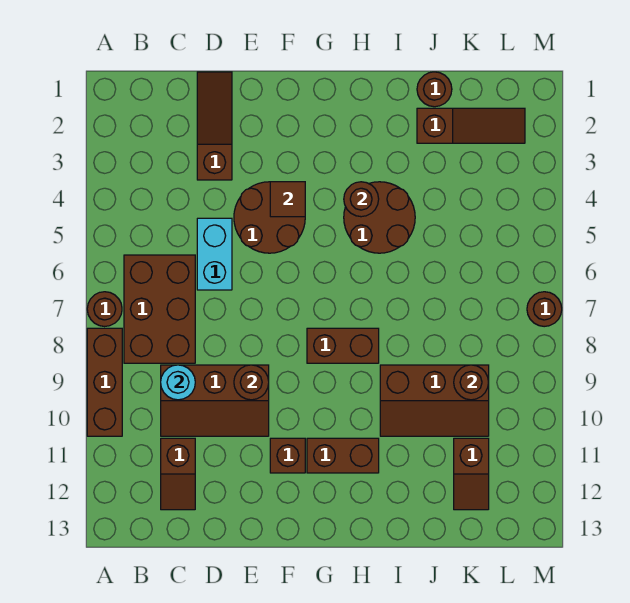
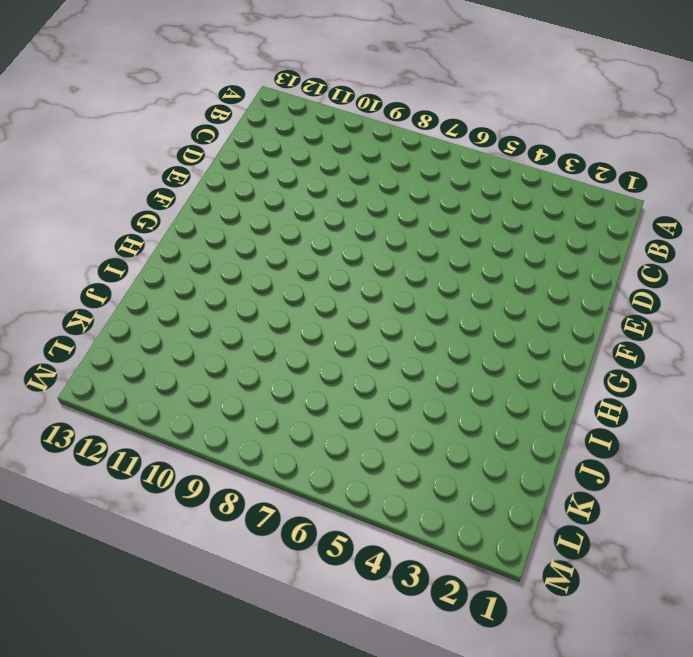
none -> brown 1x1 round brick [87,292,122,327]
none -> brown 1x3 brick [87,328,122,436]
none -> brown 2x3 brick [124,255,195,363]

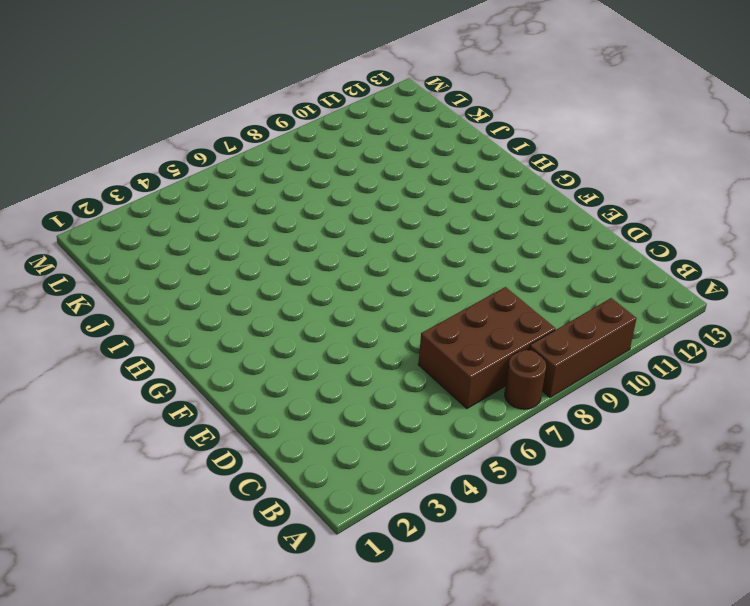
none -> brown 2x3 slope [161,365,269,436]
none -> brown 1x2 slope [161,438,195,510]
none -> brown 1x3 slope [197,72,232,180]

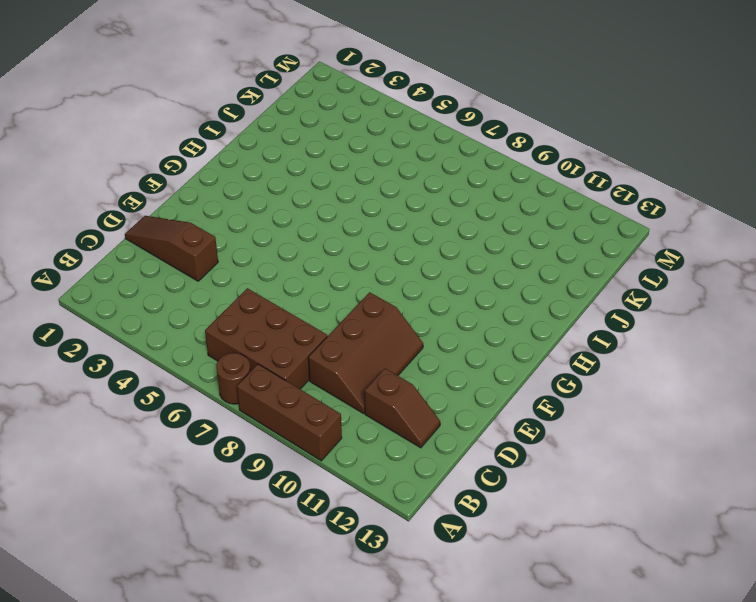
none -> cyan 1x2 brick [197,218,232,290]
none -> brown 2x2 round brick [234,182,305,253]
none -> brown 1x1 brick [270,438,305,473]

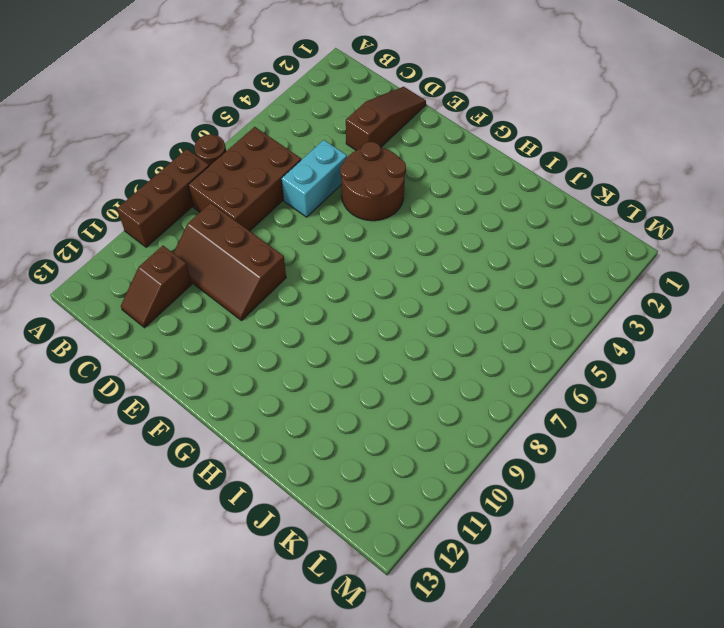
none -> brown 1x1 brick [270,438,305,473]
none -> brown 1x2 brick [307,328,379,363]
none -> brown 1x2 brick [307,438,379,473]

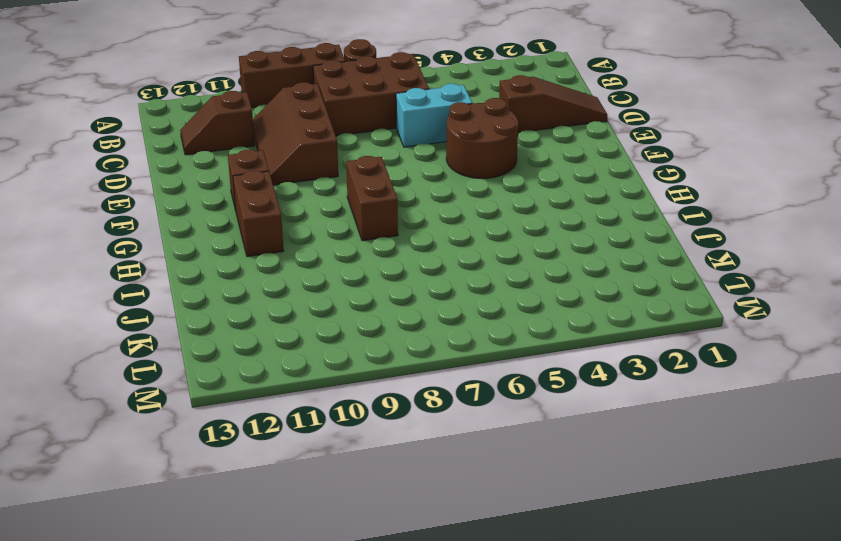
none -> brown 2x2 round brick [344,182,415,253]
none -> brown 2x3 slope [380,365,489,436]
none -> brown 1x1 round brick [417,72,452,107]

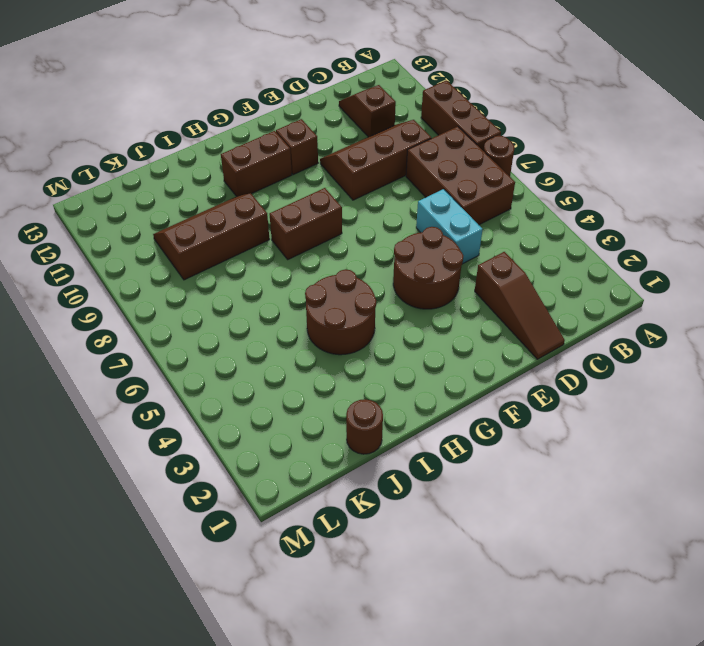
none -> brown 1x3 slope [417,108,525,143]
none -> brown 1x2 slope [454,438,489,510]
none -> brown 1x1 round brick [527,292,562,327]

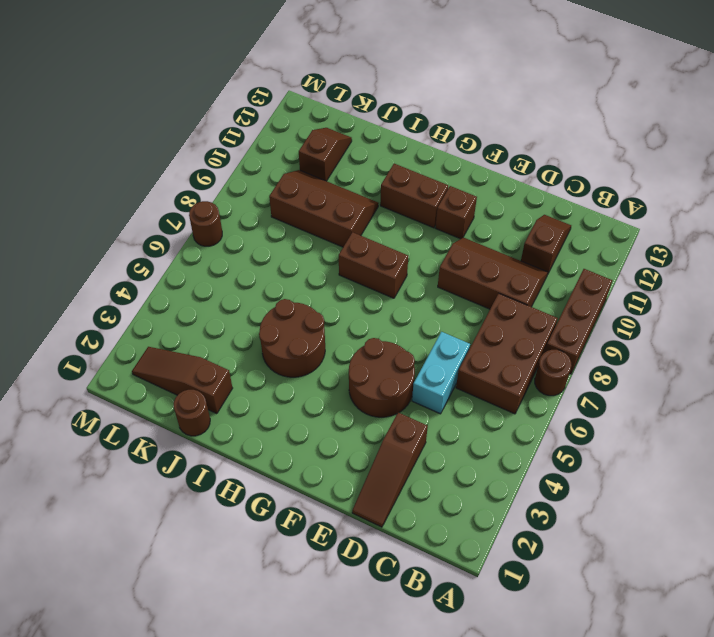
none -> cyan 1x1 round brick [161,365,195,400]
none -> brown 1x1 round brick [234,365,269,400]
none -> brown 1x1 tile [270,182,305,217]

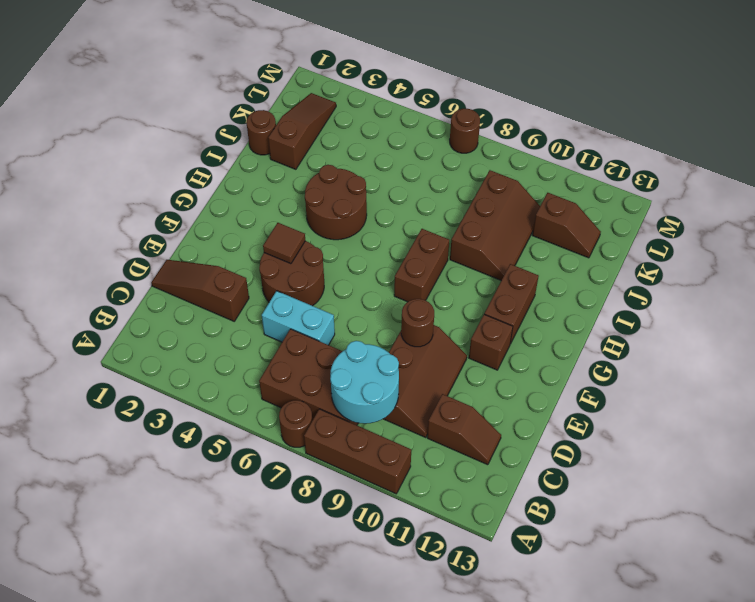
cyan 2x2 round brick [330,341,399,424] -> cyan 1x1 round brick [161,365,195,400]
none -> brown 1x1 round brick [344,182,379,217]
none -> brown 1x1 round brick [454,365,489,400]

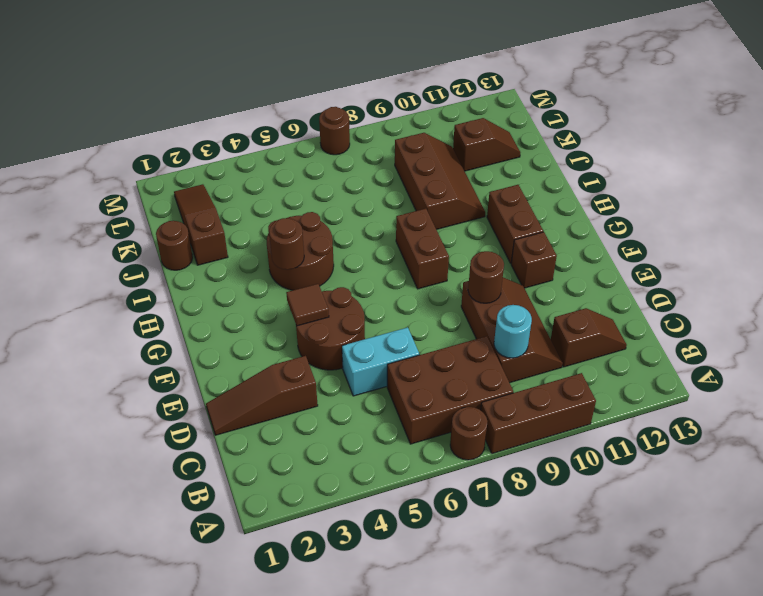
none -> brown 1x1 round brick [454,365,489,400]

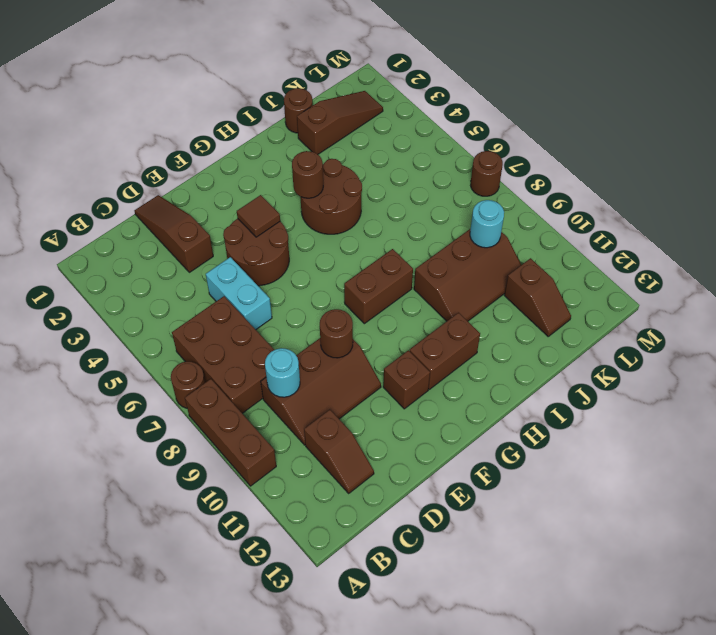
cyan 1x1 round brick [470,200,504,248] -> brown 1x1 round brick [454,365,489,400]

